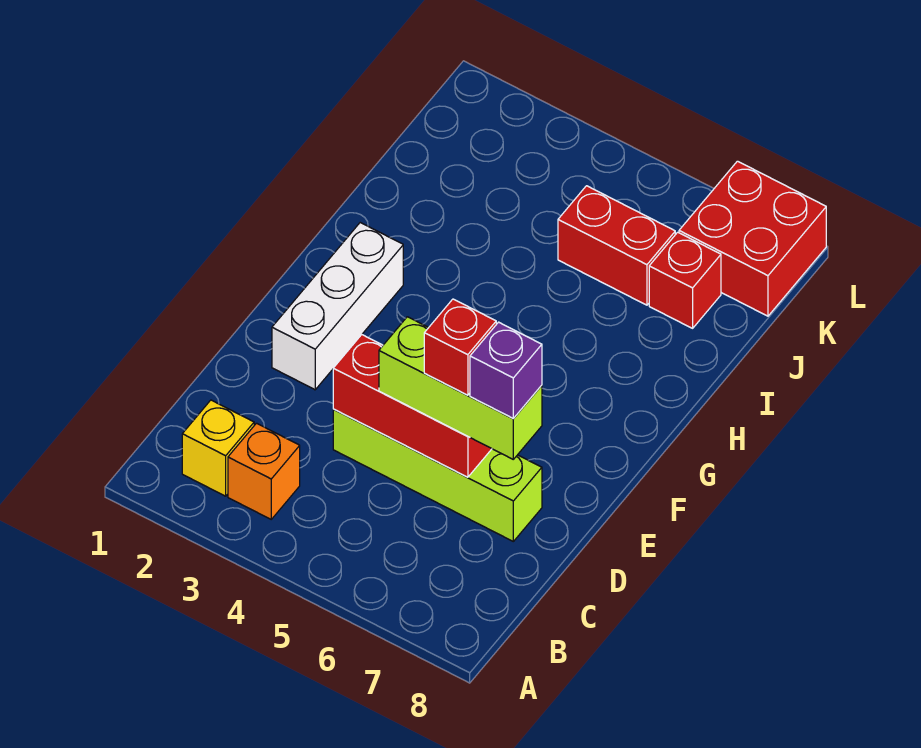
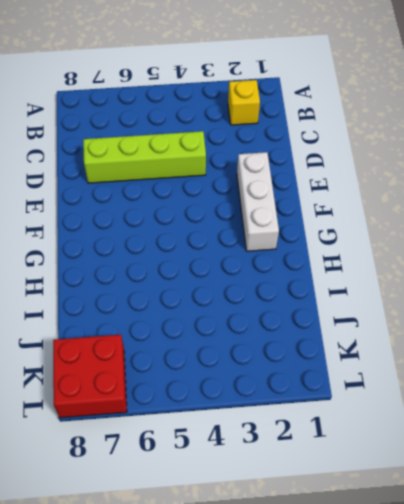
none -> orange 1x1 brick [228,423,300,519]
none -> red 1x2 brick [558,186,675,305]

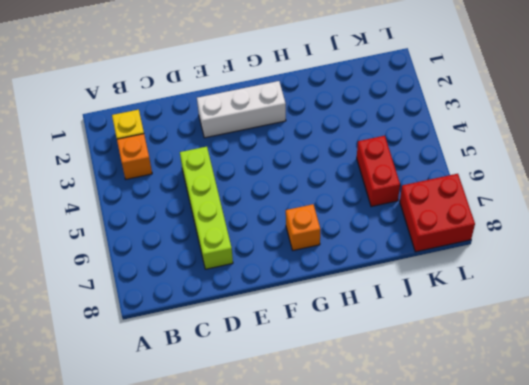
orange 1x1 brick [286,204,320,250] -> none
none -> red 1x1 brick [649,232,721,328]
none -> red 1x3 brick [333,335,491,477]

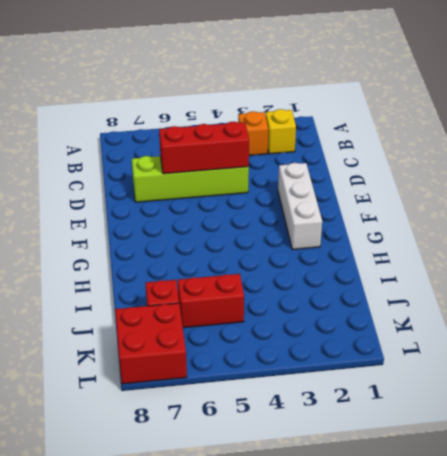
none -> lime 1x3 brick [379,317,542,459]
none -> red 1x1 brick [424,299,496,395]

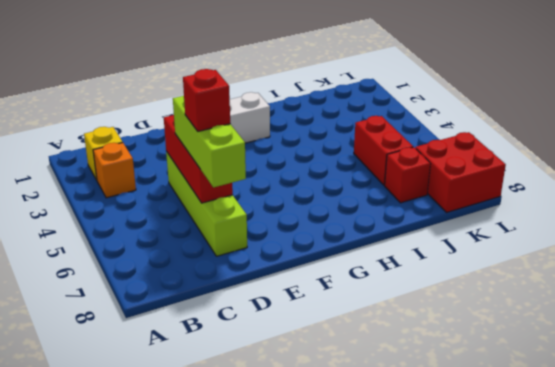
none -> purple 1x1 brick [470,322,542,419]

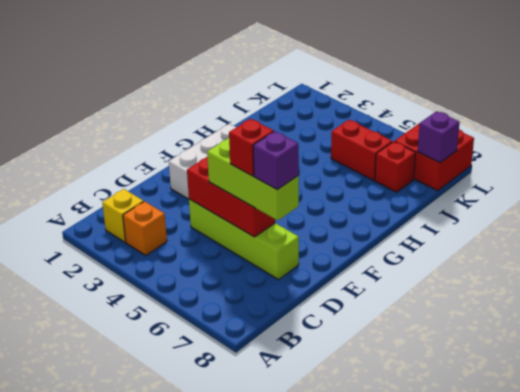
purple 1x1 brick [418,111,460,163] -> none

